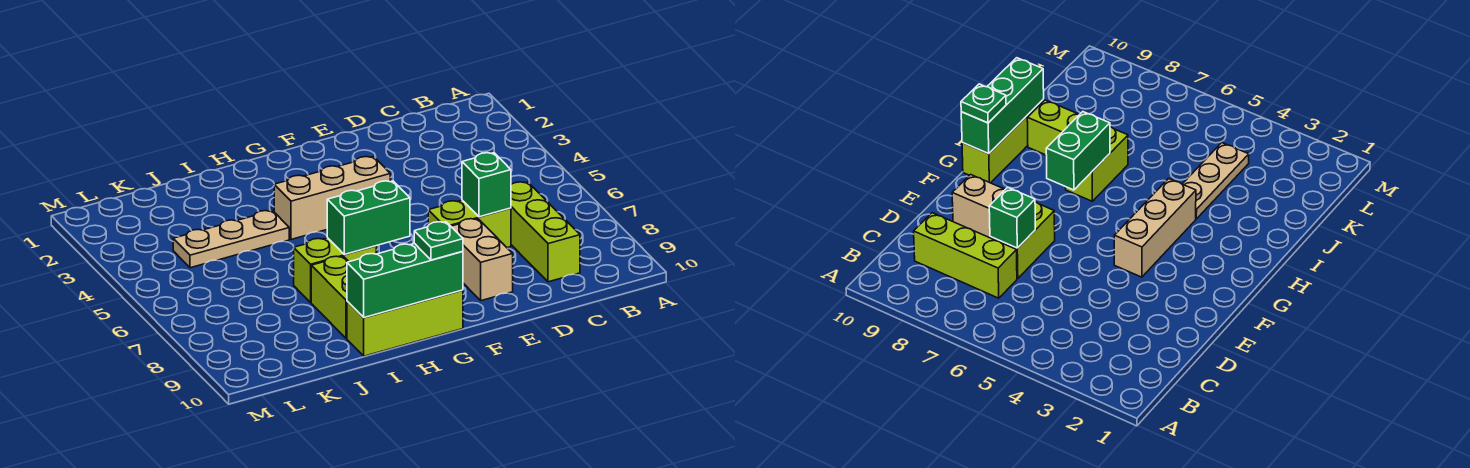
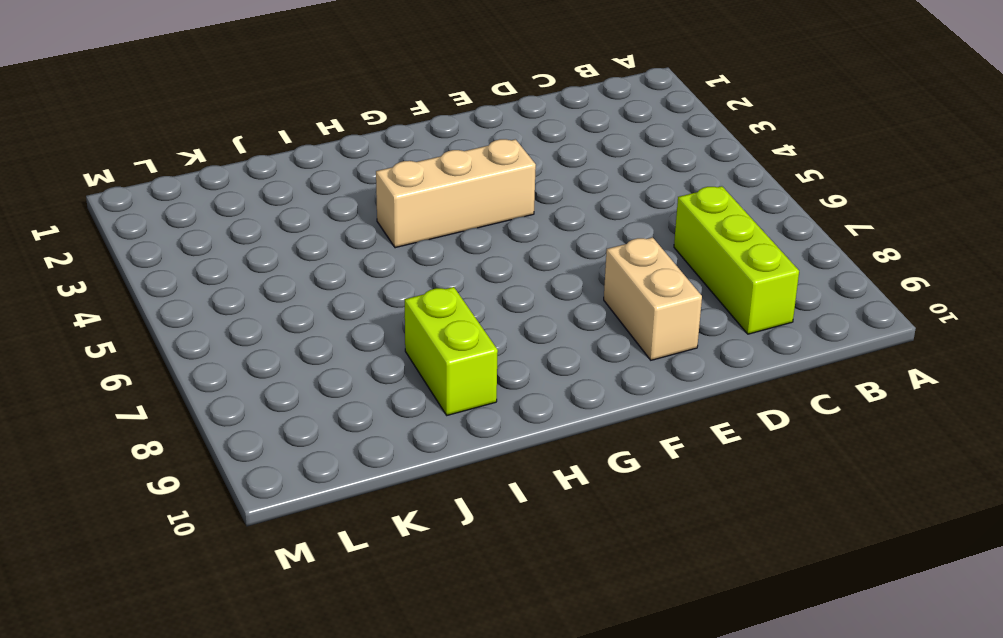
none -> lime 1x2 brick [428,200,511,248]
none -> lime 1x3 brick [347,290,463,356]
none -> lime 1x2 brick [294,238,376,302]

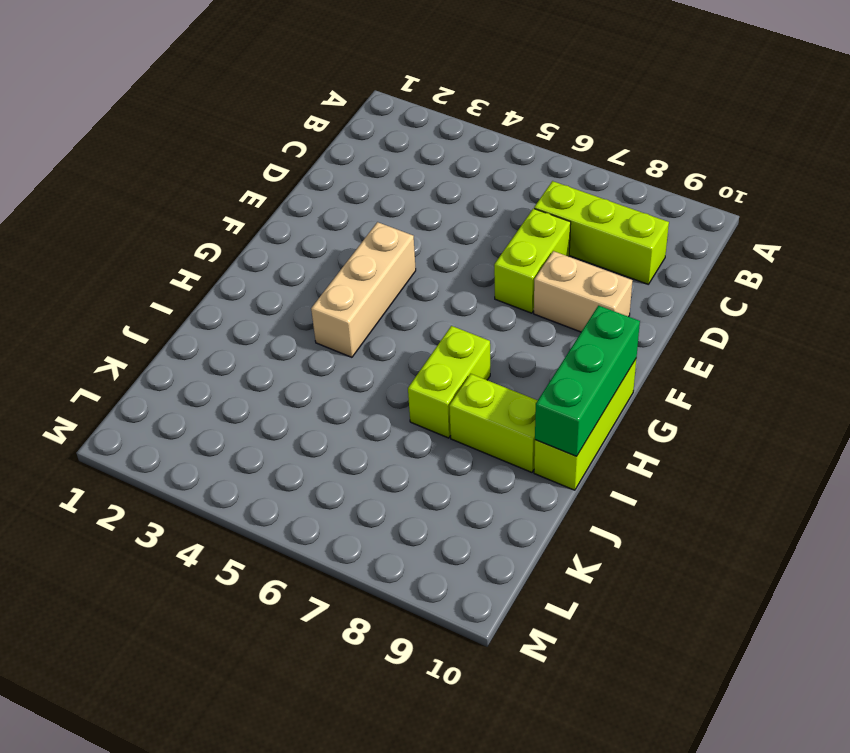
none -> tan 1x3 plate [173,211,289,268]
none -> green 1x1 brick [462,153,511,217]
none -> green 1x2 brick [327,181,410,255]

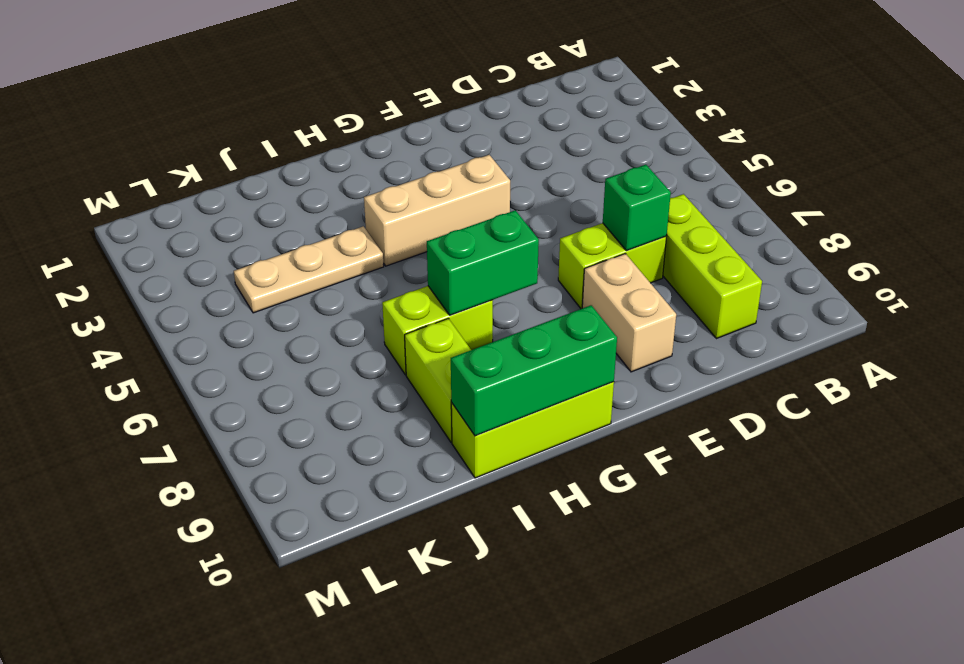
none -> green 1x1 plate [414,222,463,260]

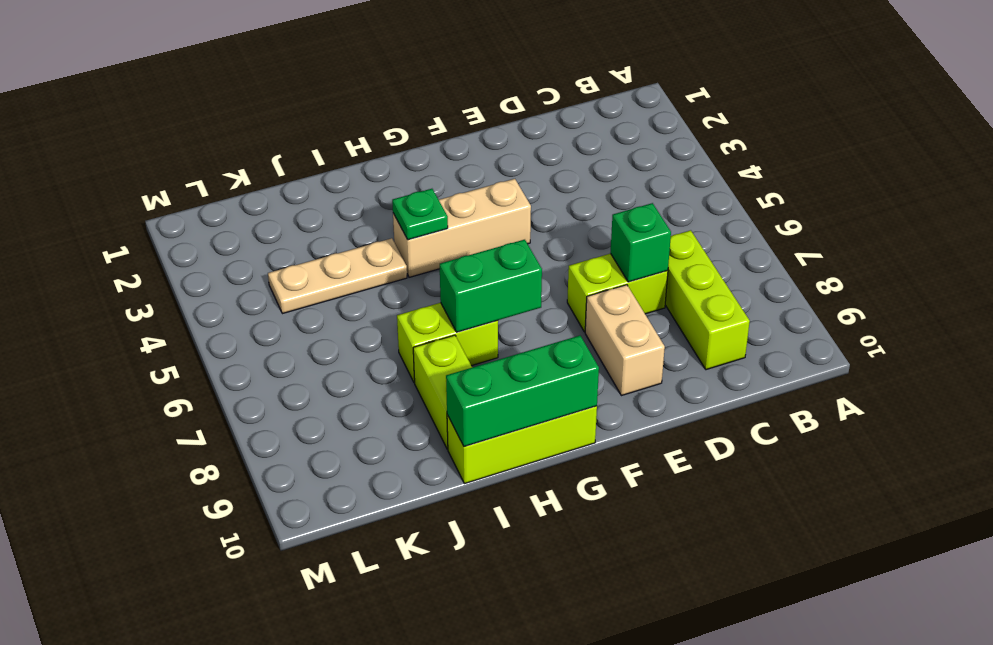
green 1x1 plate [392,189,448,240] -> green 1x1 plate moved to [414,222,463,260]

